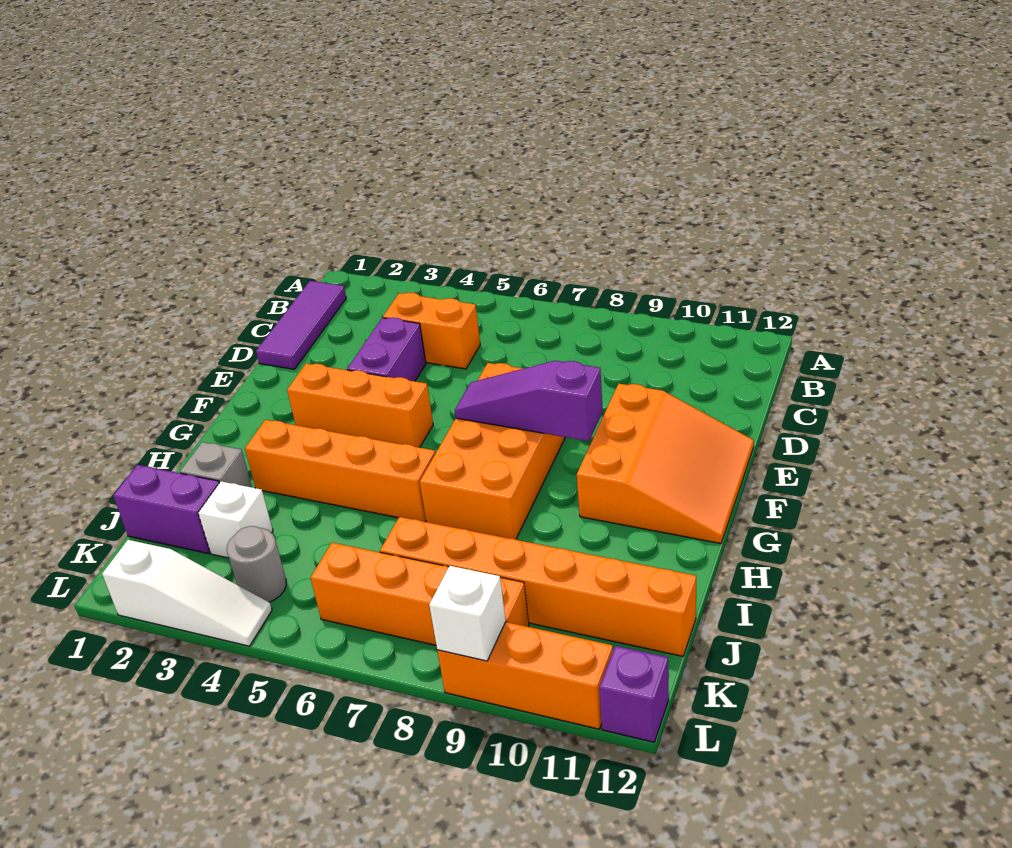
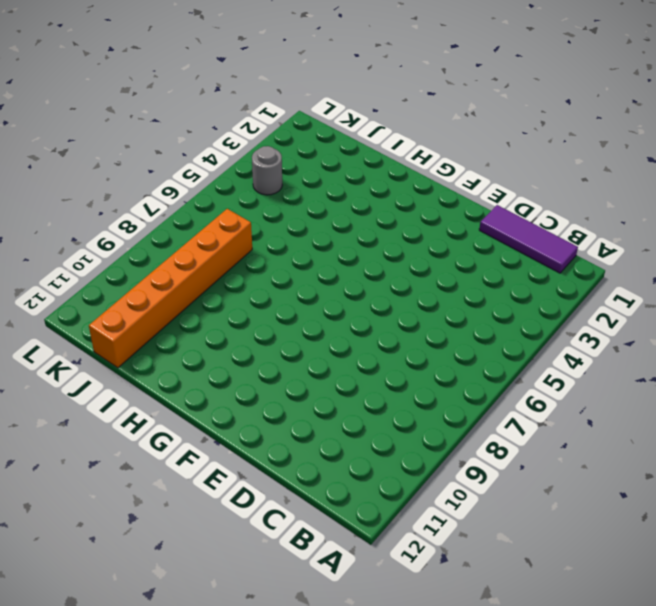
none -> orange 1x2 brick [383,293,480,369]
none -> purple 1x2 brick [347,317,426,381]
none -> orange 2x4 brick [420,363,565,539]

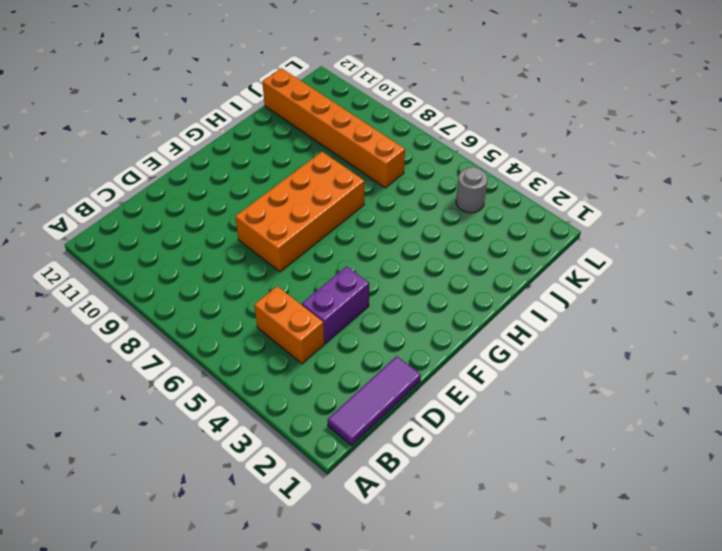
none -> orange 3x3 slope [577,384,754,543]
none -> orange 1x3 brick [287,364,433,448]
none -> orange 1x4 brick [245,420,436,522]

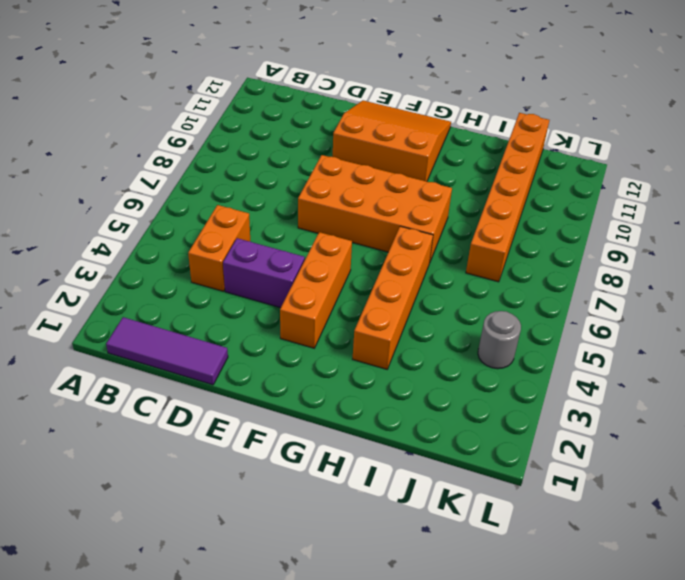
none -> grey 1x1 brick [180,442,252,487]
none -> purple 1x2 brick [113,465,219,554]
none -> white 1x1 brick [198,481,273,558]

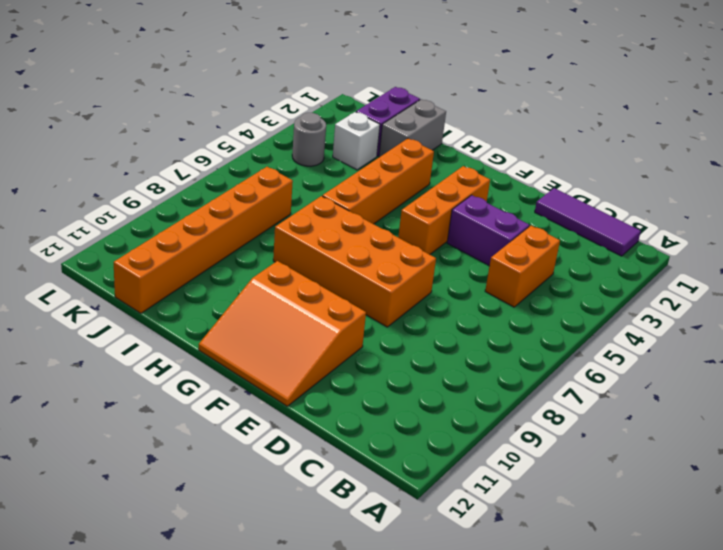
grey 1x2 brick [379,99,446,157] -> grey 1x1 brick [180,442,252,487]
none -> orange 1x4 brick [311,543,529,645]
none -> white 1x3 slope [102,540,272,646]
none -> orange 1x3 brick [437,622,613,729]

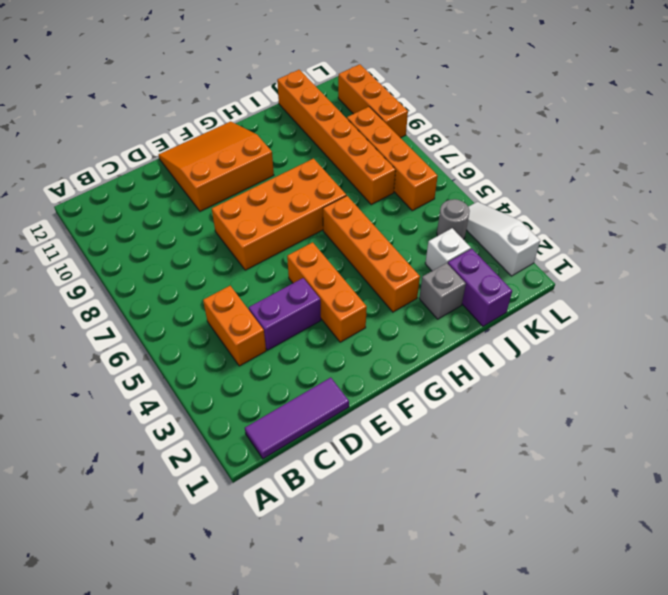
none -> purple 1x1 brick [599,646,669,742]
none -> purple 1x3 slope [455,361,603,441]
none -> white 1x1 brick [429,566,506,661]

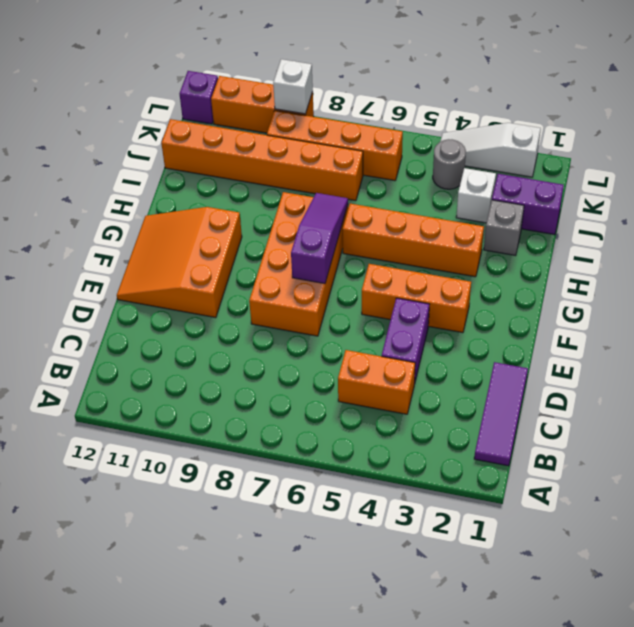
purple 1x3 slope [291,193,348,284] -> purple 1x3 slope turned to [455,361,603,441]

